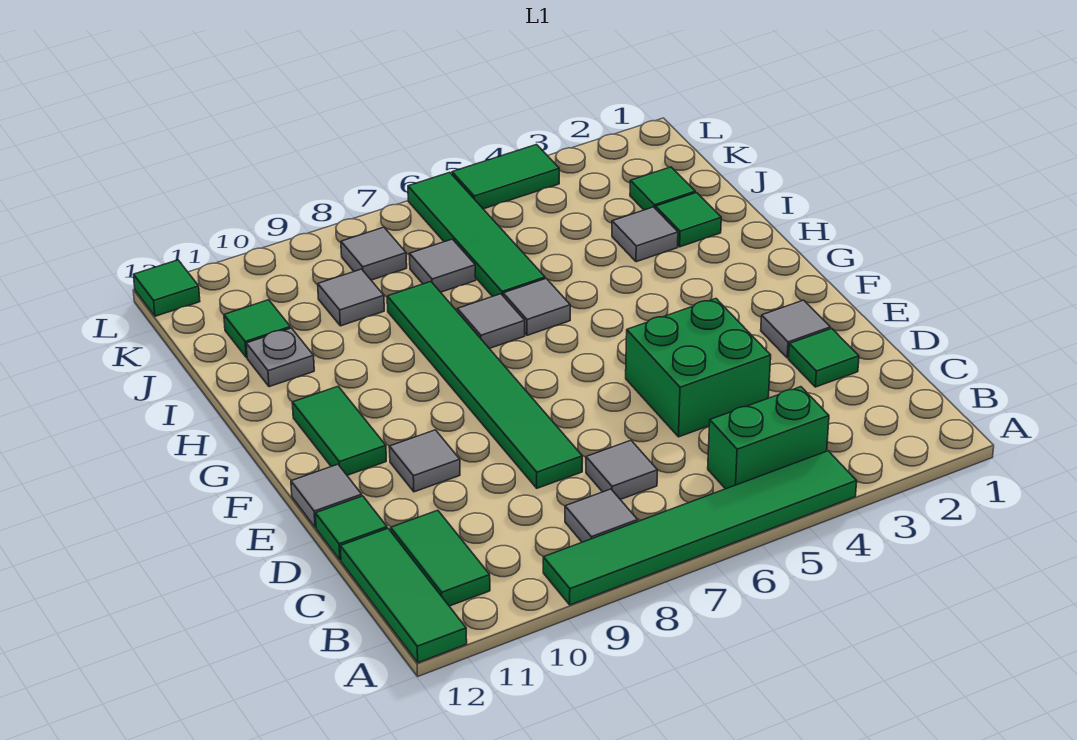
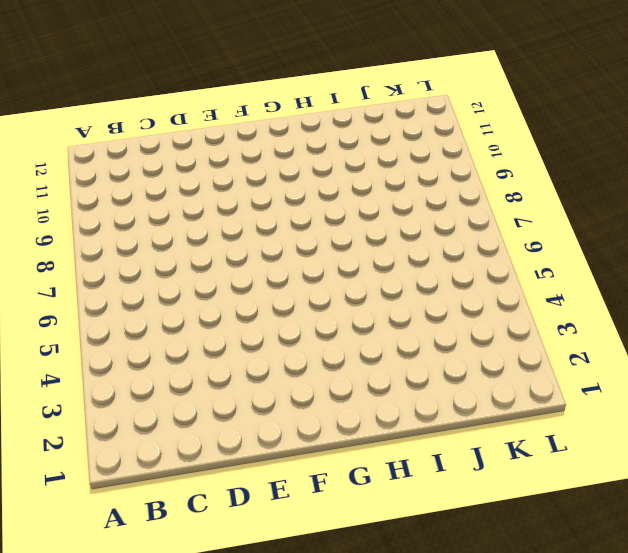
none -> green 1x6 tile [543,451,857,605]
none -> green 1x3 tile [340,528,467,663]
none -> green 1x2 brick [708,387,829,489]

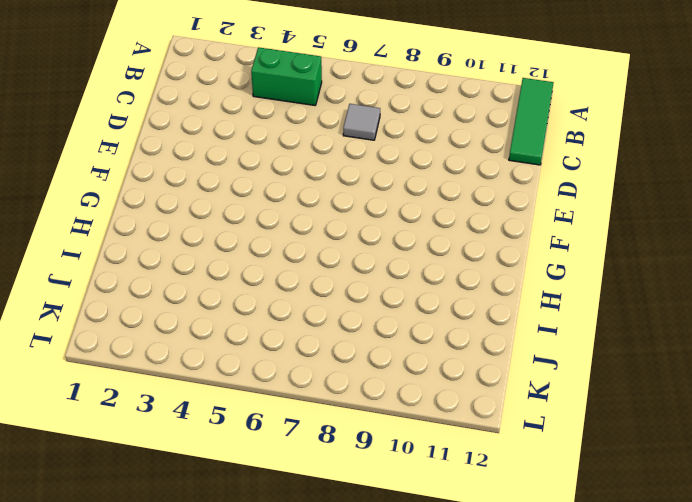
none -> green 1x6 tile [543,451,857,605]
none -> grey 1x1 tile [565,489,638,542]
none -> green 1x2 tile [391,510,490,606]

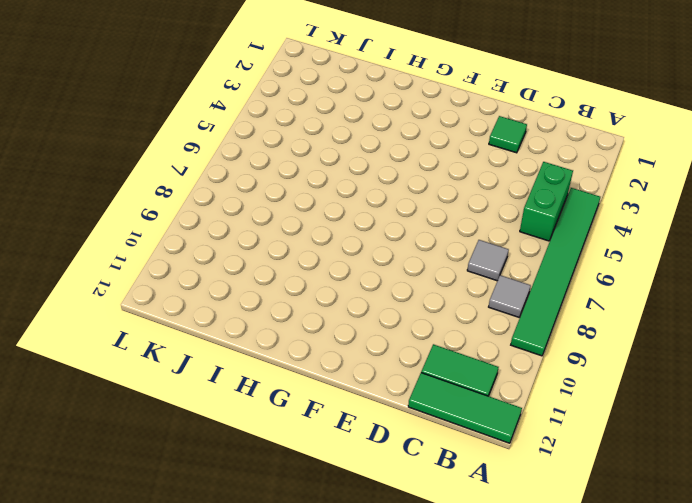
none -> green 2x2 brick [626,299,771,437]
none -> green 1x6 tile [387,282,582,488]
none -> green 1x1 tile [315,496,387,560]

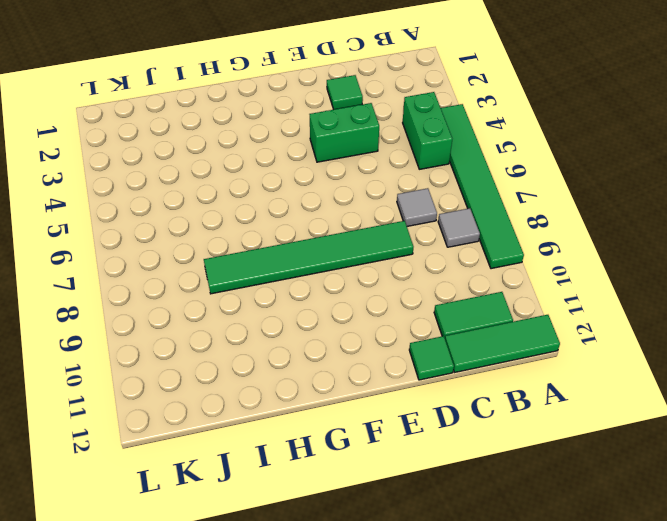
green 1x2 brick [310,103,379,162] -> green 2x2 brick [626,299,771,437]
none -> grey 1x1 tile [761,300,830,358]
none -> grey 1x1 tile [389,430,460,492]
none -> grey 1x1 tile [291,464,362,527]

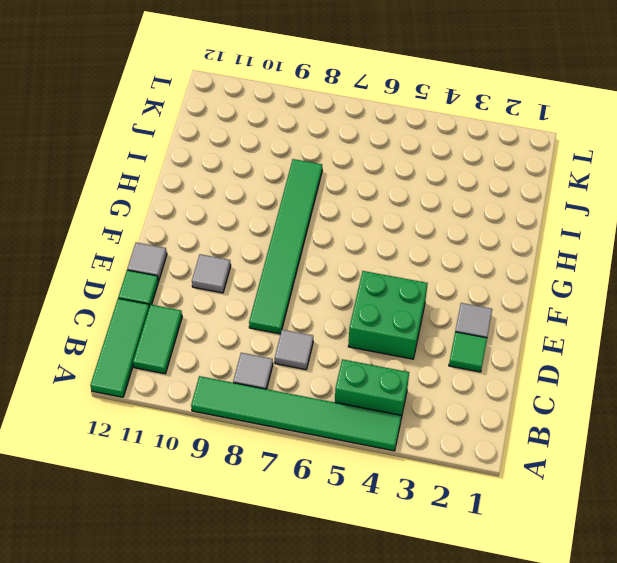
none -> green 1x2 tile [292,387,386,475]
none -> grey 1x1 tile [503,279,570,335]
none -> grey 1x1 tile [457,294,525,349]

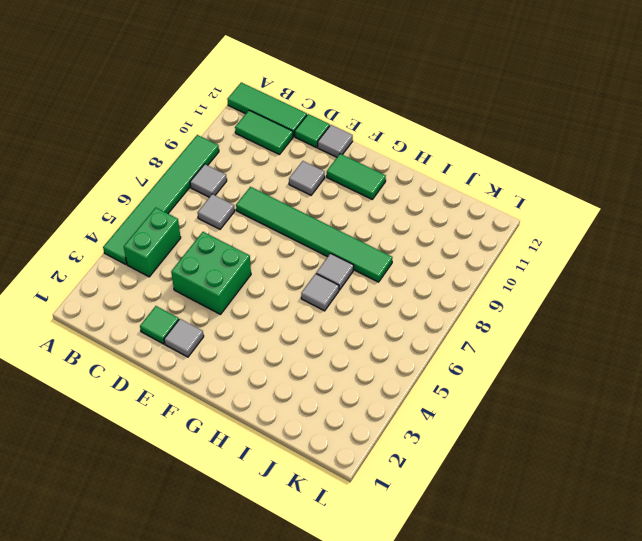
none -> green 1x1 tile [656,193,721,247]
none -> grey 1x1 tile [612,207,678,262]
none -> green 1x4 tile [408,172,545,297]

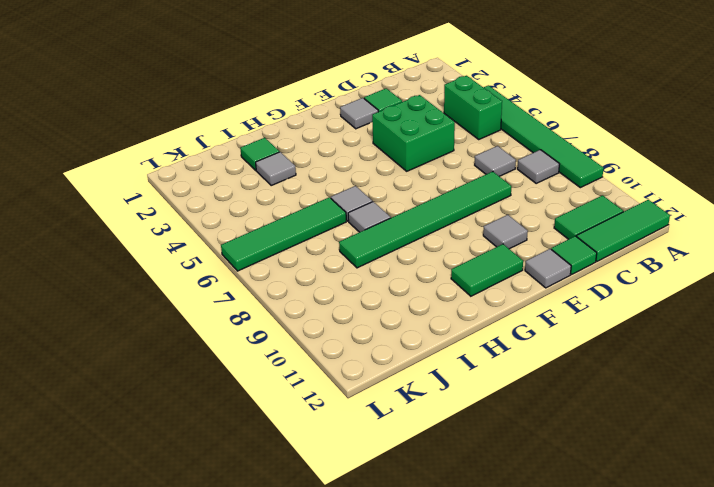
none -> grey 1x1 plate [246,328,314,387]
none -> green 1x1 tile [630,167,695,210]
none -> grey 1x1 tile [410,239,476,292]

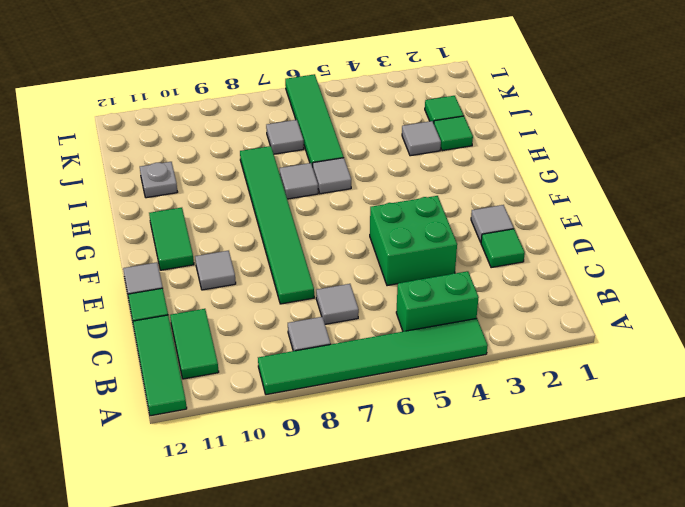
none -> grey 1x1 tile [318,269,384,326]
none -> green 1x1 tile [224,300,290,357]
none -> grey 1x1 tile [341,227,407,280]

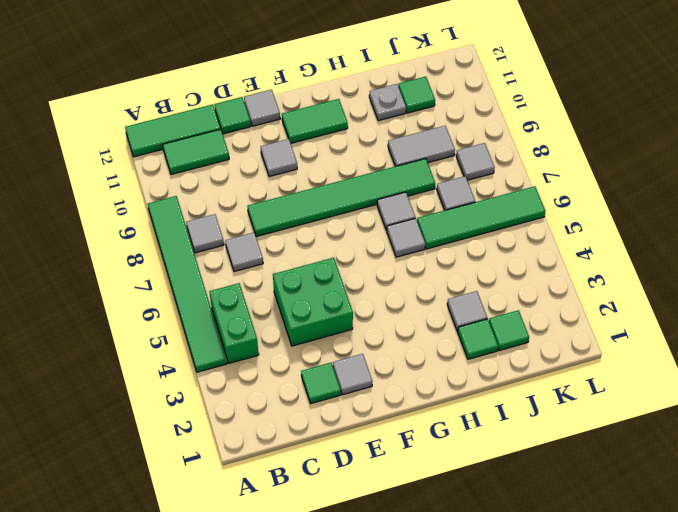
grey 1x2 tile [388,126,455,166] -> grey 1x1 tile [318,269,384,326]
none -> green 1x2 tile [452,145,559,209]
none -> green 1x1 tile [134,260,200,316]

